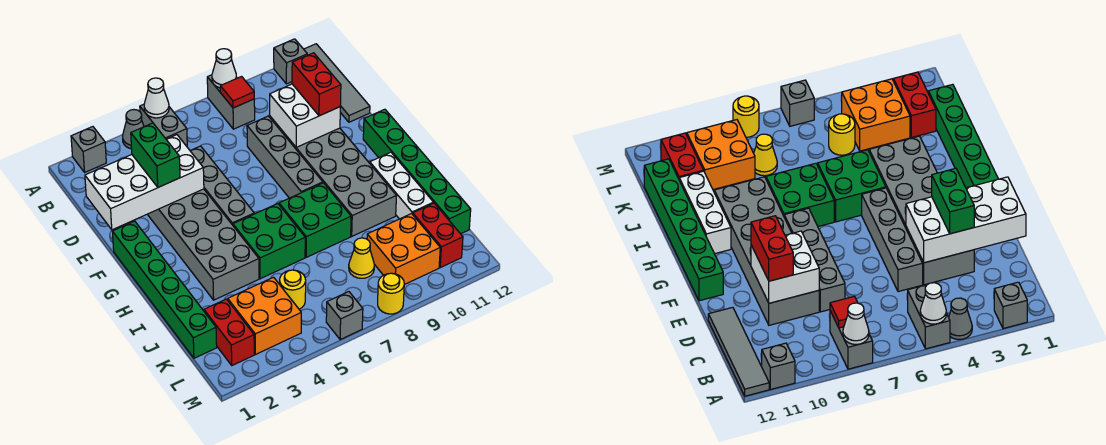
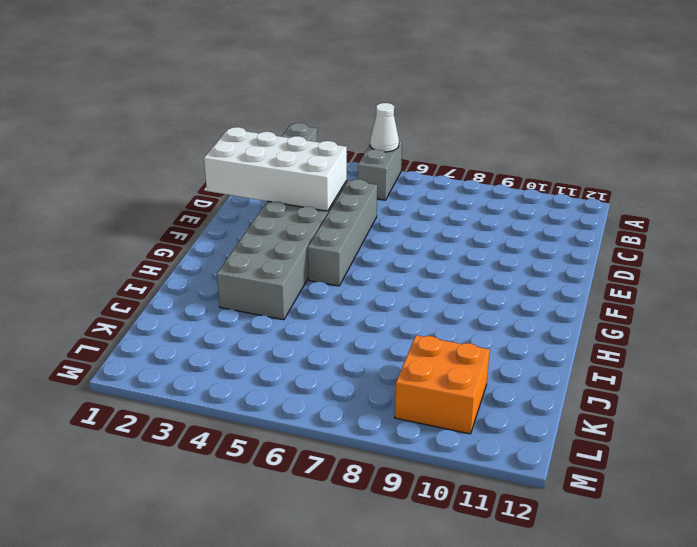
none -> grey 1x1 cone [123,110,144,149]
none -> grey 1x2 brick [207,75,255,129]
none -> grey 1x1 brick [274,39,307,84]
none -> grey 1x4 tile [304,44,370,122]

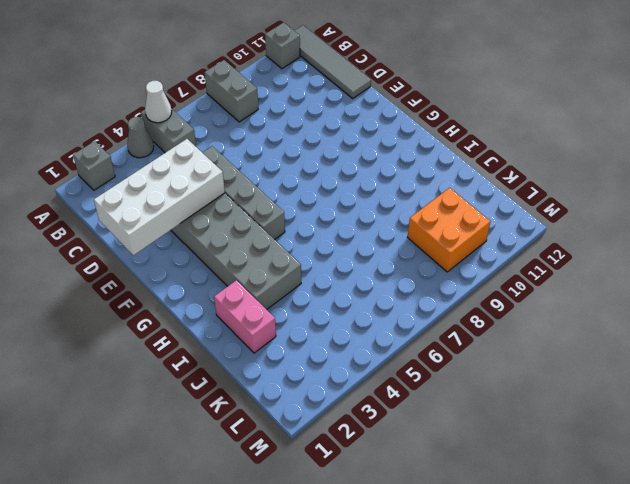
pink 1x2 brick [214,280,276,353] -> none
none -> grey 1x4 brick [247,116,323,198]
none -> grey 2x6 brick [270,116,396,236]
none -> green 1x6 brick [113,221,217,358]
none -> green 1x6 brick [363,109,471,234]

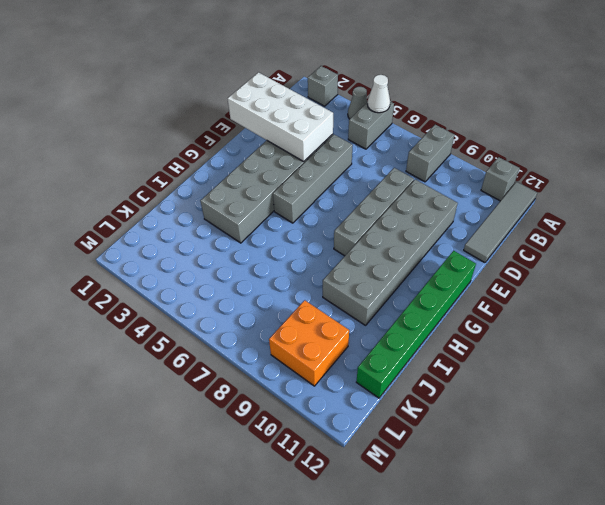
none -> green 1x6 brick [113,221,217,358]
none -> green 2x2 brick [233,204,305,279]
none -> green 2x2 brick [279,183,351,257]
none -> white 1x3 brick [370,152,434,219]

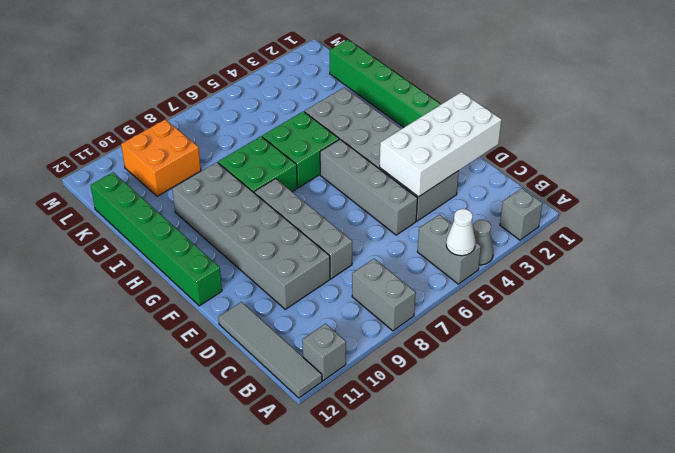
none -> white 1x3 brick [370,152,434,219]
none -> red 1x2 brick [204,299,254,365]
none -> orange 2x2 brick [228,277,301,355]
none -> yellow 1x1 round brick [280,270,306,309]

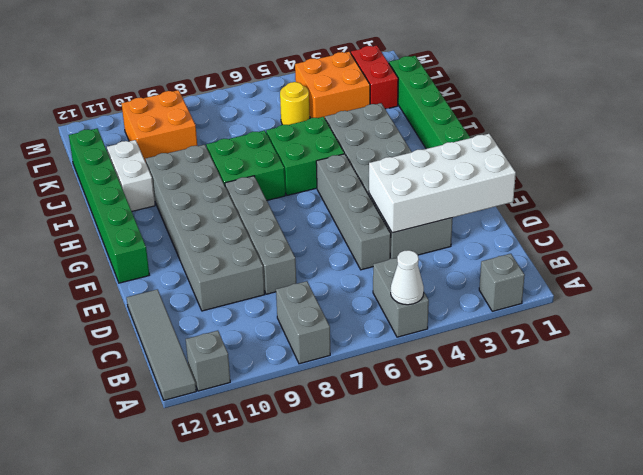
white 1x2 brick [107,140,155,211] -> white 1x3 brick [370,152,434,219]
none -> grey 1x1 cone [123,110,144,149]
none -> yellow 1x1 cone [349,238,374,278]
none -> red 1x2 brick [413,203,463,268]
none -> grey 1x1 brick [326,292,363,340]

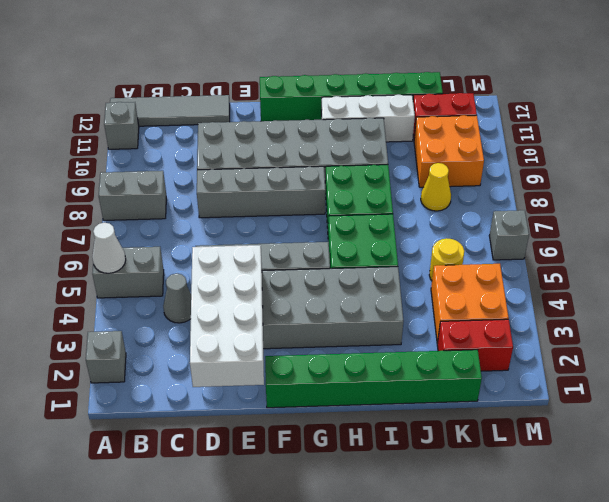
grey 1x1 cone [163,273,191,323] -> grey 1x1 cone moved to [123,110,144,149]
none -> yellow 1x1 round brick [378,273,404,314]
none -> white 1x1 cone [212,49,236,88]
none -> red 1x1 tile [220,77,254,108]
none -> white 2x2 brick [270,84,340,147]

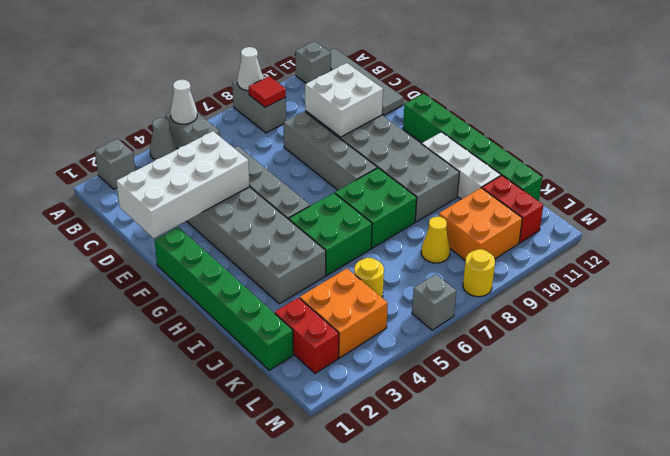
none -> green 1x2 brick [131,123,180,187]
none -> red 1x2 brick [292,53,341,116]

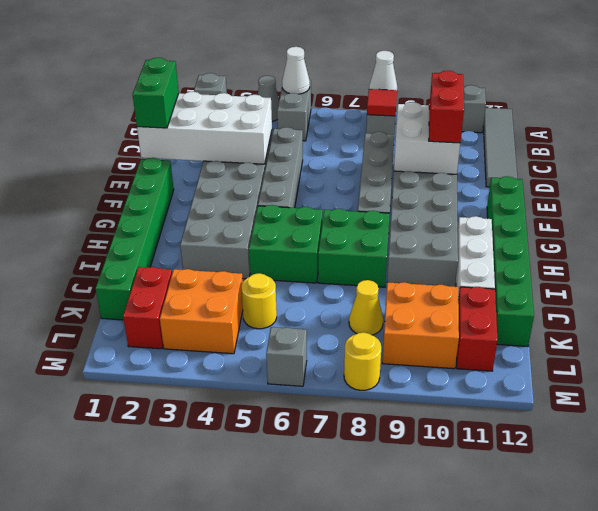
green 1x2 brick [133,58,179,128] -> green 1x2 brick moved to [131,123,180,187]

